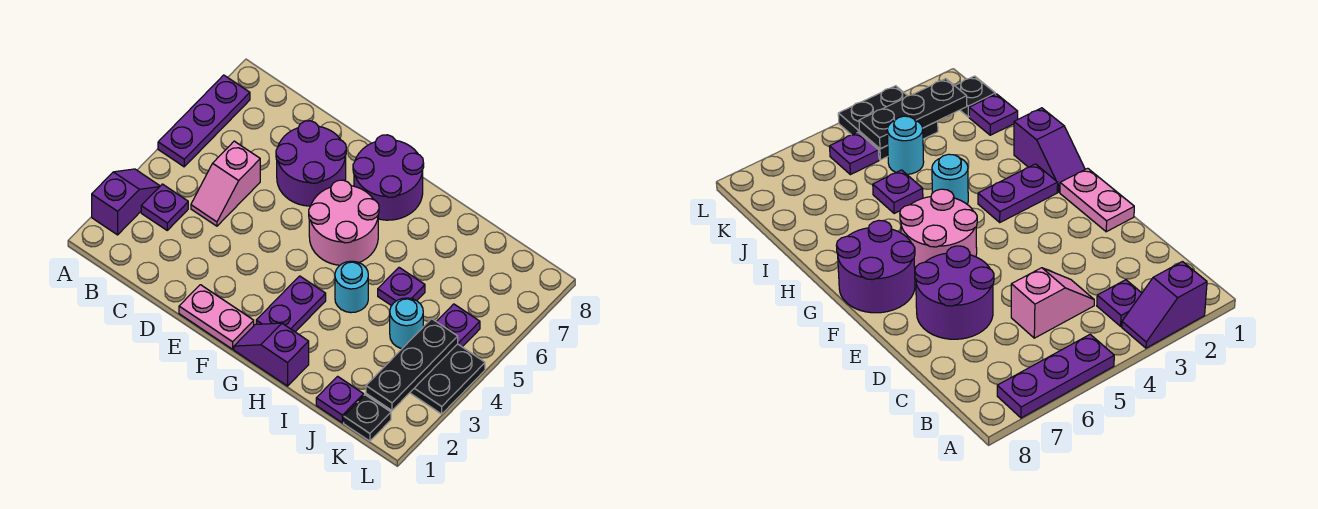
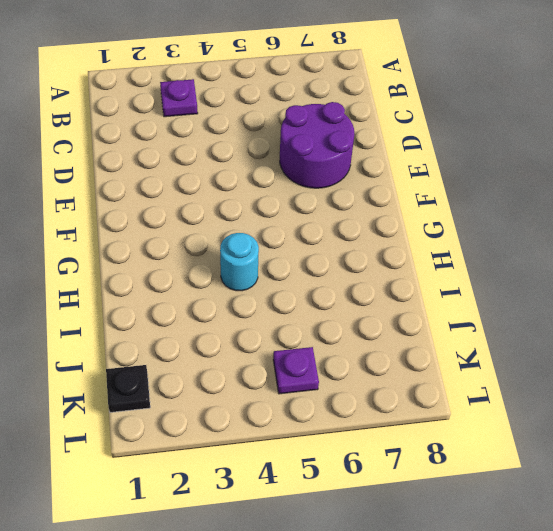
none -> purple 1x2 slope [92,169,160,235]
none -> purple 1x3 plate [158,75,250,167]
none -> pink 1x2 slope [191,141,260,226]

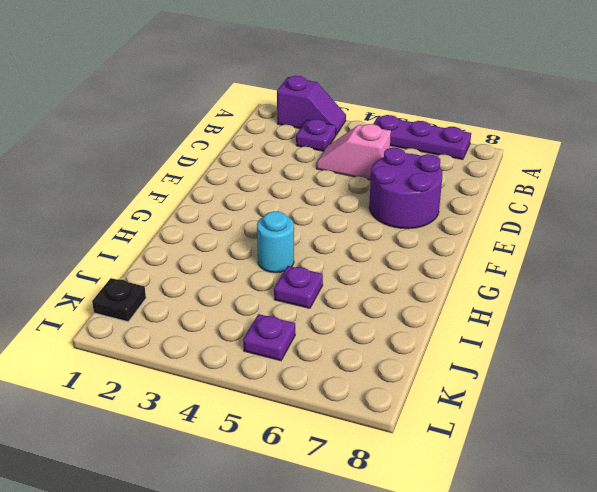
none -> pink 1x2 plate [179,285,254,349]
none -> pink 2x2 round brick [309,180,379,265]
none -> purple 2x2 round brick [353,135,424,220]

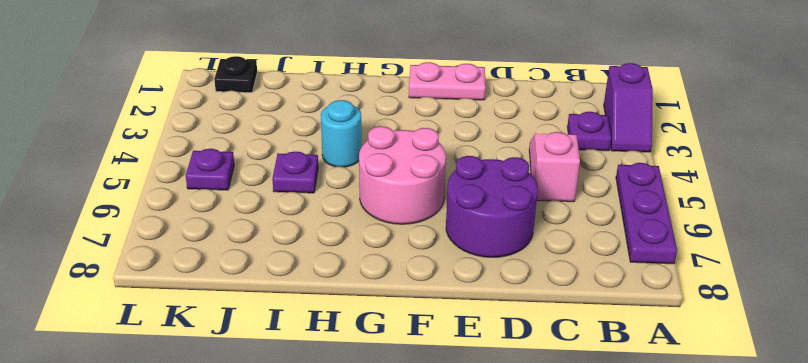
none -> purple 2x2 round brick [353,135,424,220]
none -> purple 1x2 slope [234,323,309,386]
none -> purple 1x2 plate [256,276,326,332]

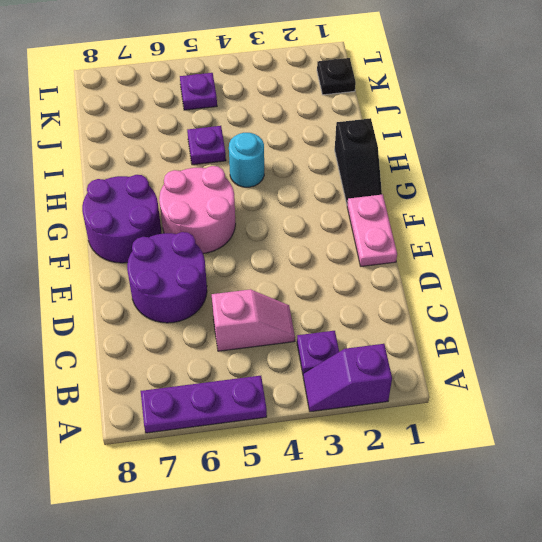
black 1x2 slope [335,118,382,204] -> purple 1x2 slope [234,323,309,386]
none -> purple 1x2 plate [256,276,326,332]
none -> purple 1x1 plate [316,376,364,423]
none -> cyan 1x1 round brick [390,298,423,349]

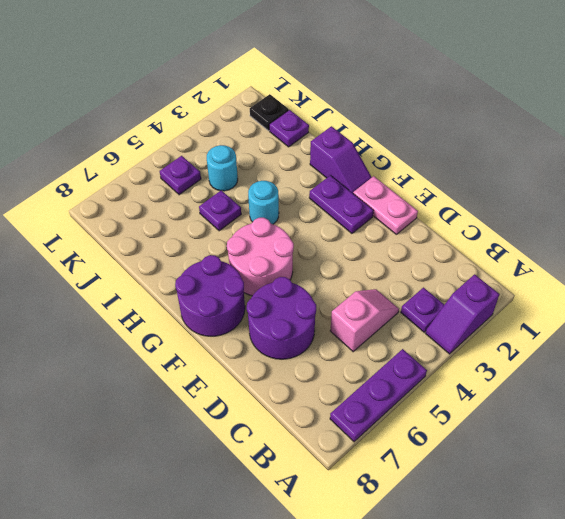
purple 1x2 plate [309,175,374,233] -> purple 1x2 plate turned to [256,276,326,332]
none -> black 2x2 plate [410,344,485,414]
none -> black 1x3 plate [366,319,458,410]

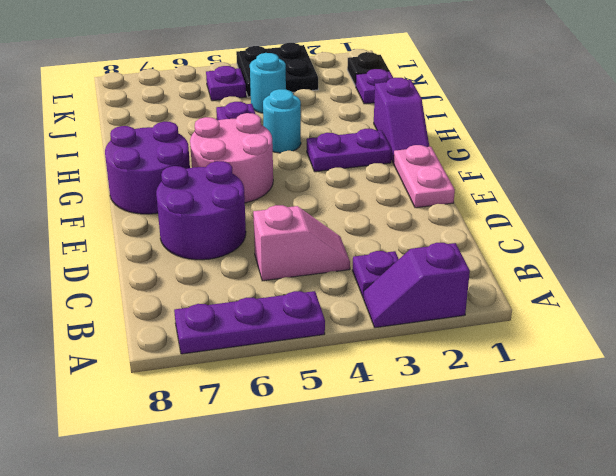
none -> black 1x3 plate [366,319,458,410]

